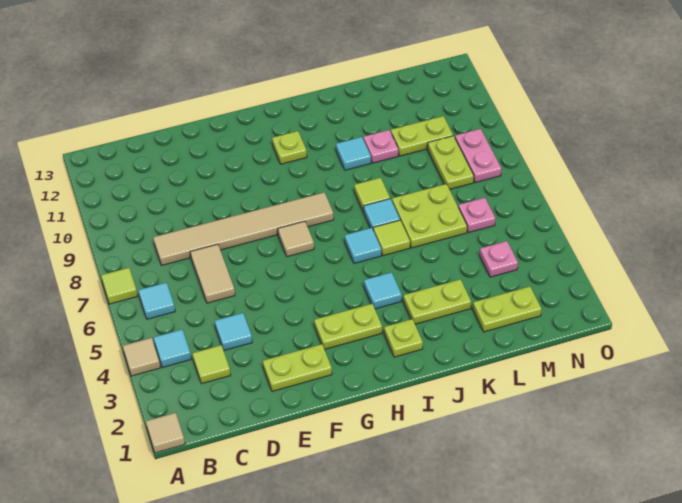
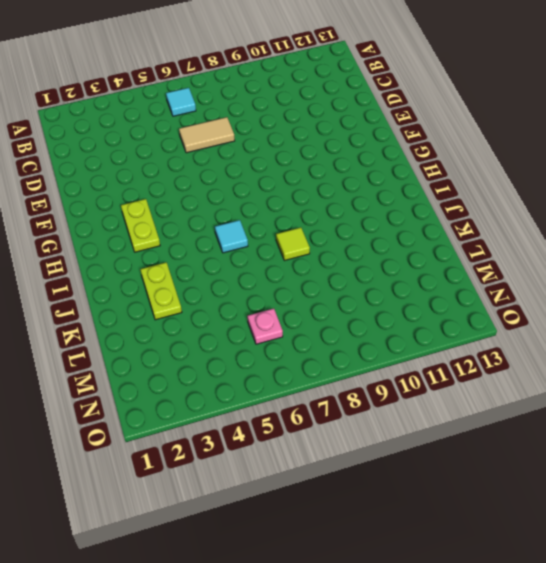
none -> tan 1x1 tile [146,413,185,453]
none -> tan 1x1 tile [123,338,161,376]
none -> lime 1x1 tile [101,268,138,304]

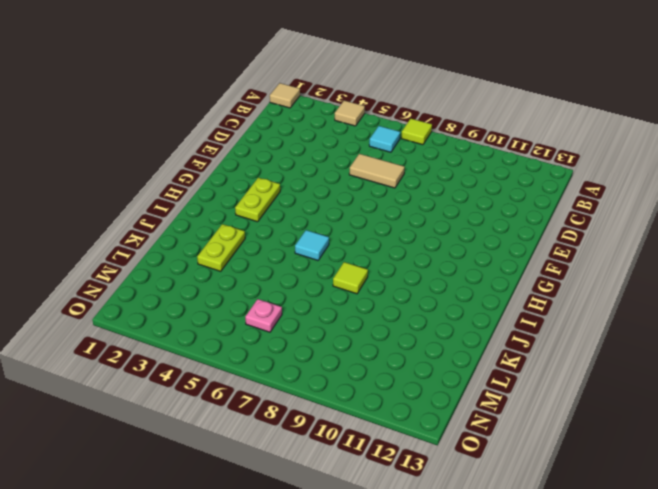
none -> cyan 1x1 tile [153,330,191,368]
none -> lime 1x1 tile [192,345,231,384]
none -> tan 1x6 tile [153,192,334,265]

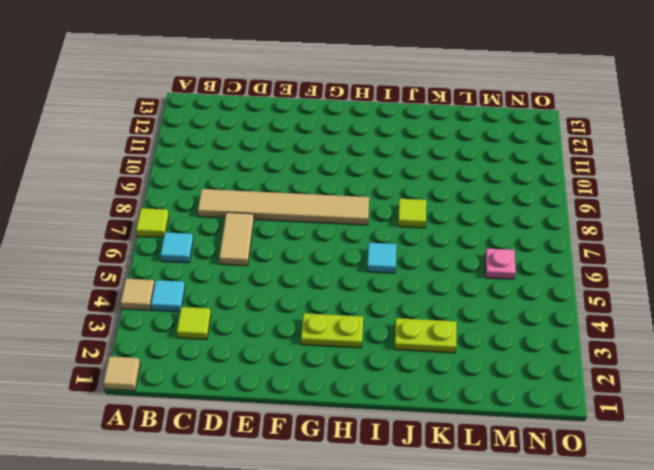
none -> cyan 1x1 tile [215,313,252,351]
none -> lime 1x2 plate [263,344,332,392]
none -> tan 1x1 tile [278,221,314,257]

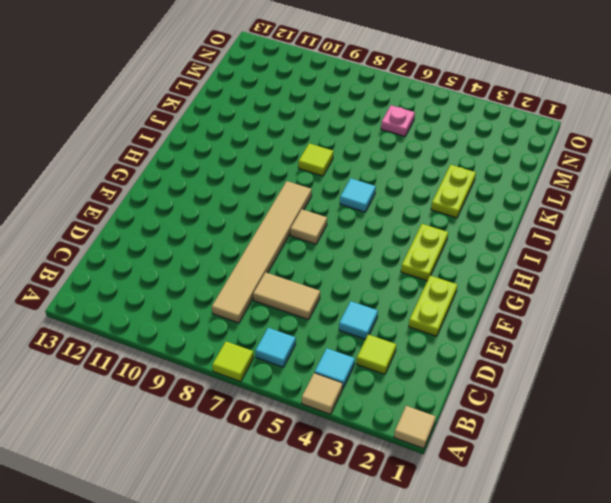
none -> lime 1x1 plate [272,131,307,164]
none -> lime 1x1 plate [384,319,423,357]
none -> cyan 1x1 tile [364,272,402,309]

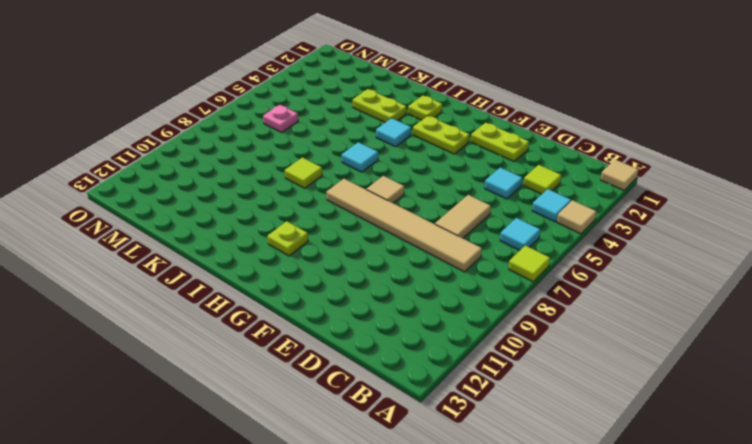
none -> lime 1x1 tile [373,220,410,256]
none -> cyan 1x1 tile [364,199,400,229]
none -> cyan 1x1 tile [336,137,371,170]

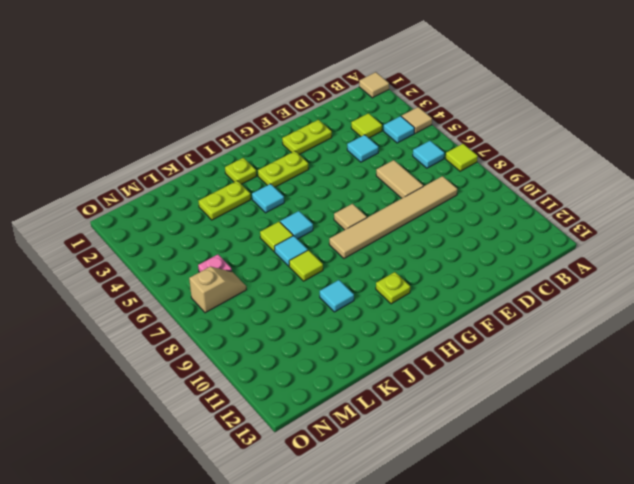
tan 1x2 slope [189,267,246,313] -> none
none -> lime 2x2 plate [392,184,467,248]
none -> pink 1x1 plate [363,130,398,163]
none -> lime 1x2 plate [473,287,541,332]

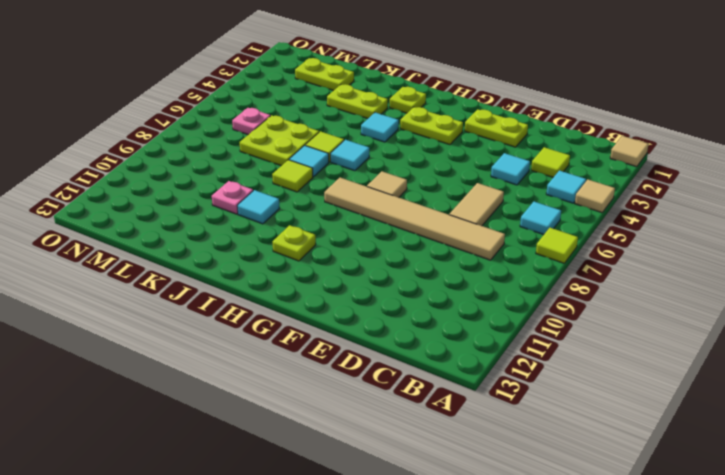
none -> lime 1x2 plate [391,116,453,156]
none -> pink 1x1 plate [480,241,518,277]
none -> lime 1x2 plate [428,136,474,189]

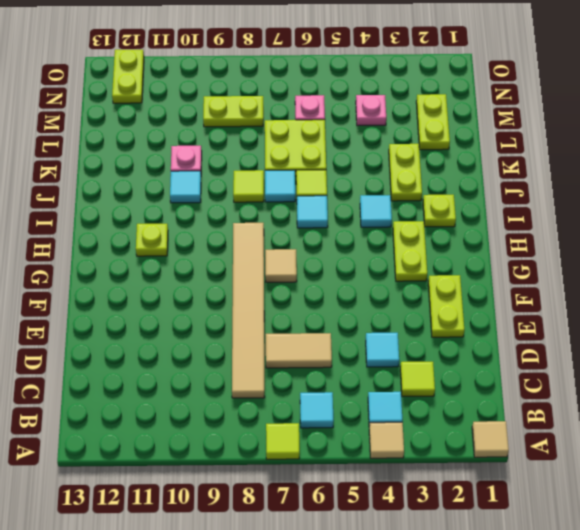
lime 1x2 plate [112,50,144,103] -> lime 1x2 plate moved to [391,116,453,156]
none -> pink 1x2 plate [455,129,501,183]

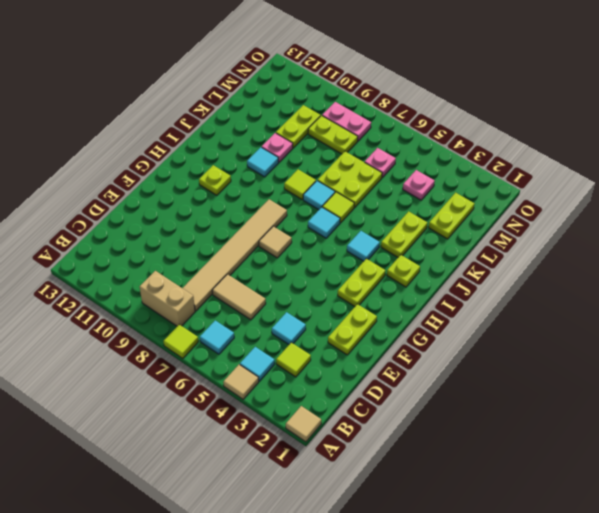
tan 1x2 brick [140,271,195,326] -> none

